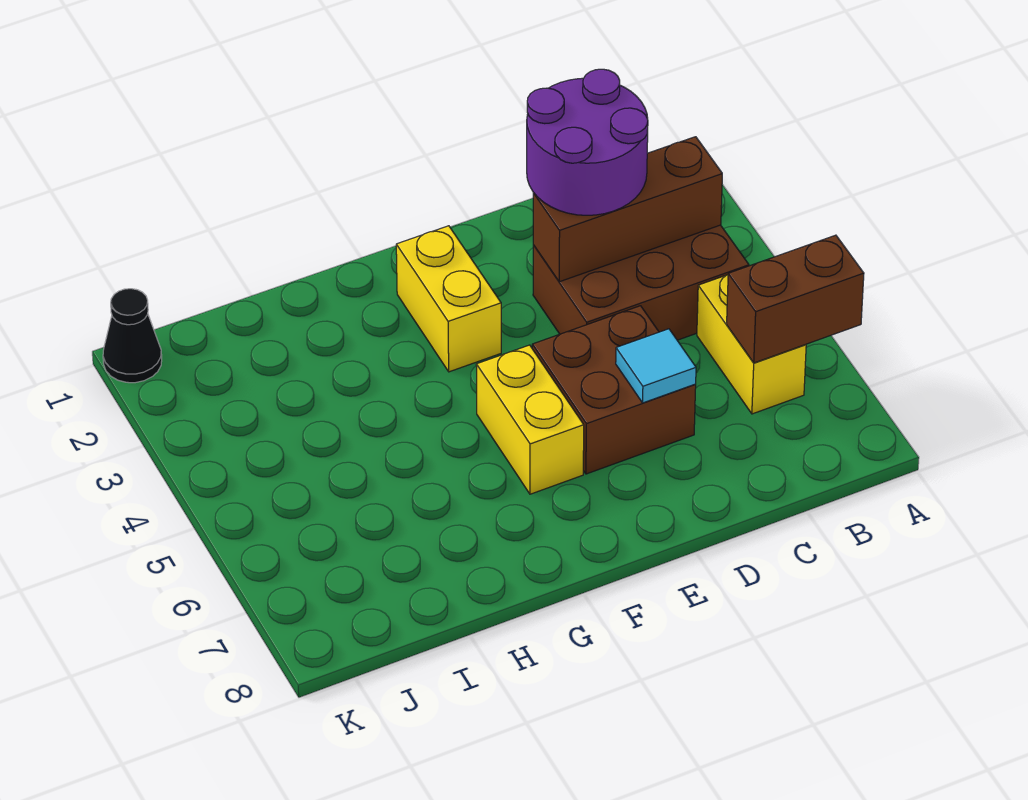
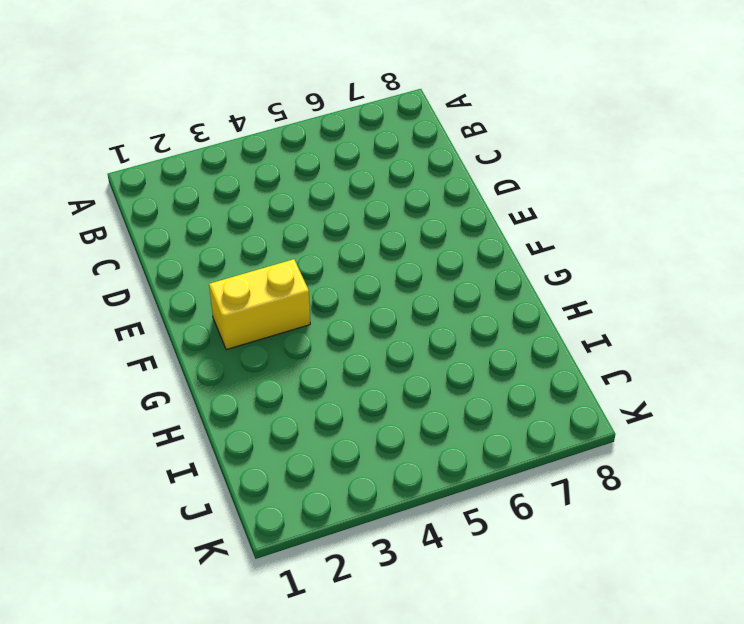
none -> brown 2x3 brick [533,225,749,340]
none -> yellow 1x2 brick [697,275,806,414]

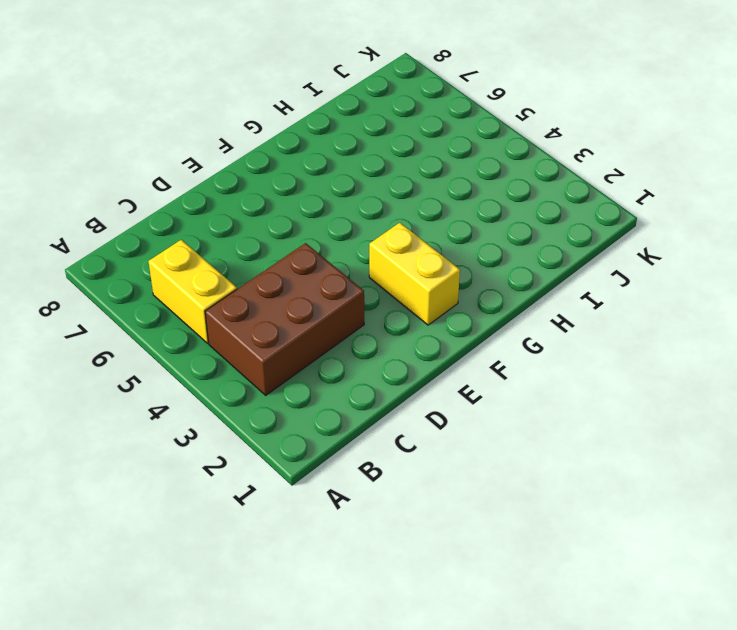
none -> brown 2x2 brick [532,306,696,474]
none -> yellow 1x2 brick [476,345,584,494]

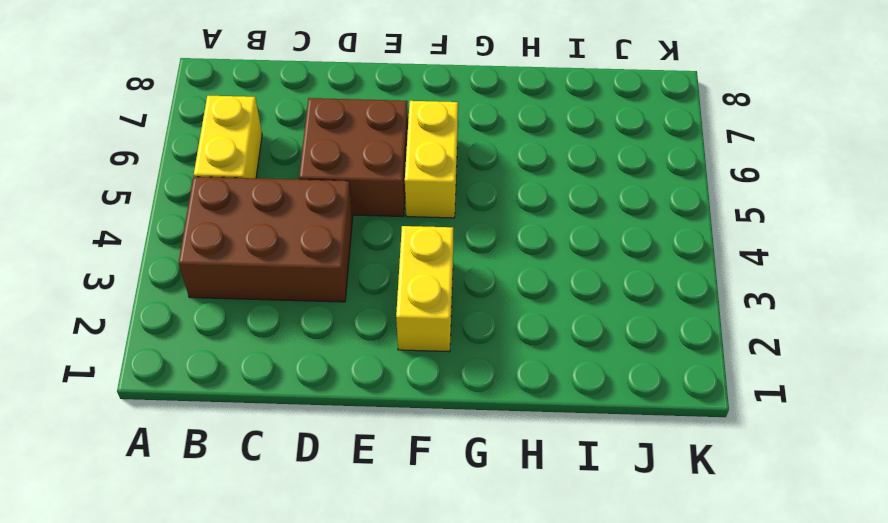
none -> black 1x1 cone [103,289,162,383]
none -> brown 1x2 brick [727,235,864,363]

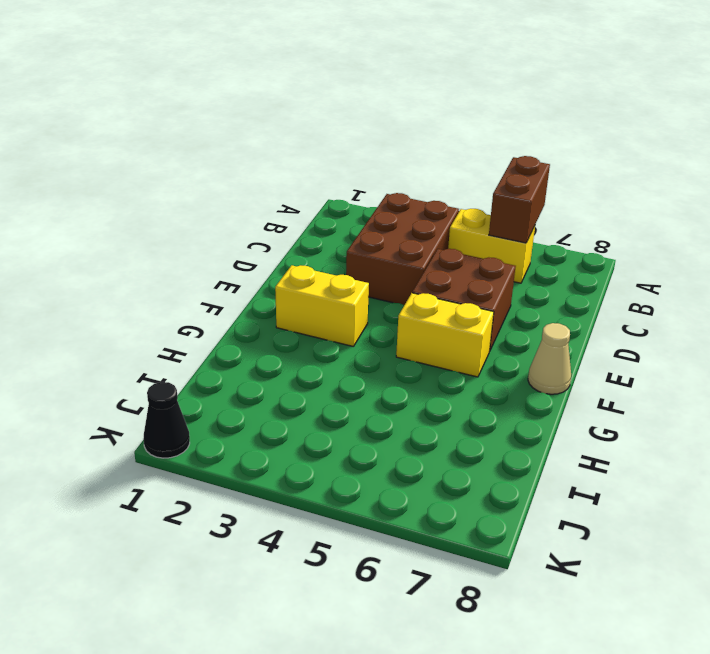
tan 1x1 cone [528,323,571,394] -> none
none -> brown 1x3 brick [533,137,722,282]
none -> cyan 1x1 tile [616,329,696,403]

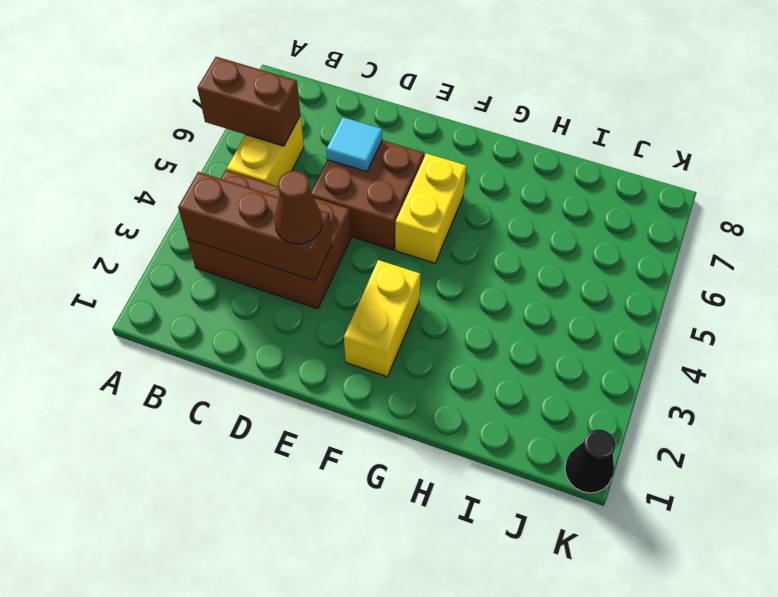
brown 1x1 cone [274,171,322,244] -> purple 2x2 round brick [527,69,648,215]

